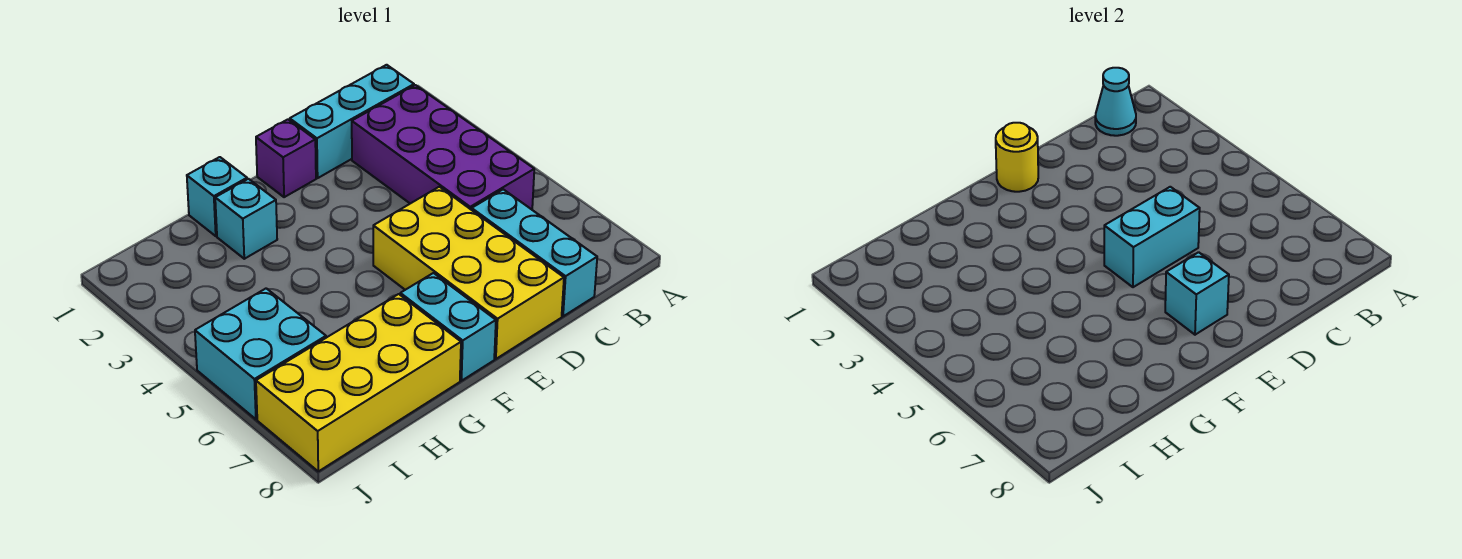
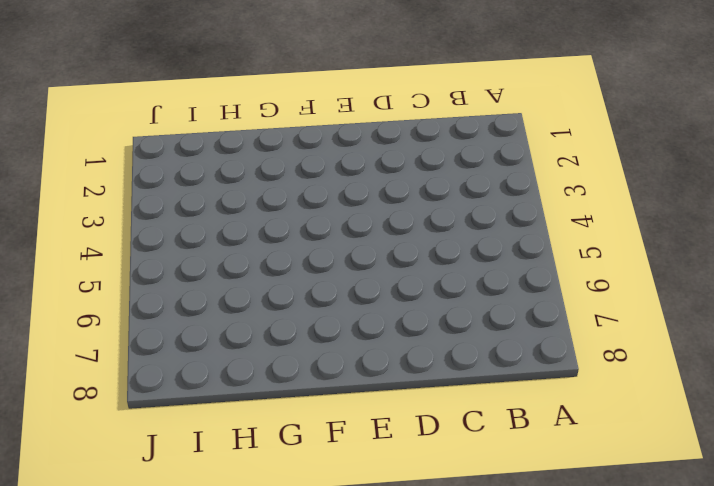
none -> cyan 1x3 brick [290,65,414,178]
none -> purple 2x4 brick [352,85,534,210]
none -> cyan 1x3 brick [472,189,597,316]

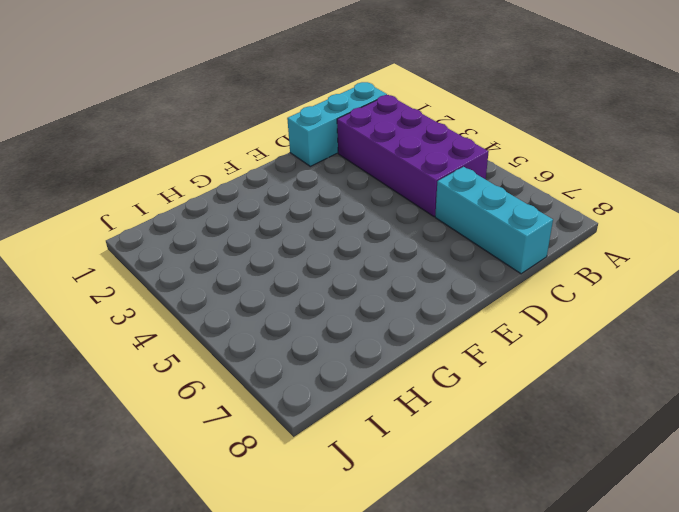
none -> yellow 2x4 brick [373,187,564,359]
none -> purple 1x1 brick [256,119,316,197]
none -> cyan 1x2 brick [400,273,496,381]

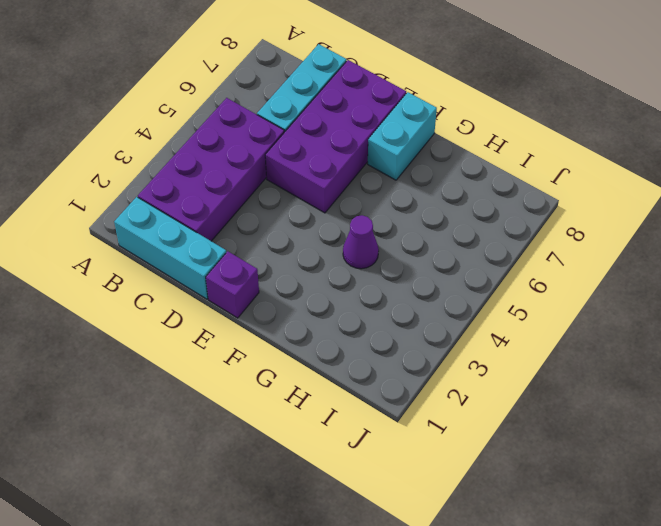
purple 2x4 brick [265,60,406,213] -> yellow 2x4 brick [373,187,564,359]
purple 1x1 cone [343,215,379,269] -> none
none -> cyan 1x1 brick [187,157,247,236]
none -> cyan 1x1 brick [215,179,277,259]
none -> yellow 2x4 brick [256,294,461,471]

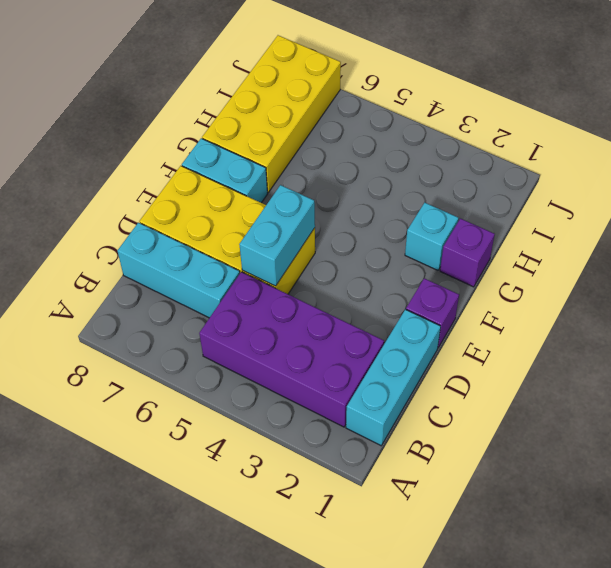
purple 1x1 brick [440,219,495,287] -> cyan 1x1 brick [187,157,247,236]
none -> cyan 2x2 brick [195,288,326,419]
none -> cyan 1x1 cone [1095,68,1136,136]
none -> yellow 1x1 round brick [996,123,1038,192]

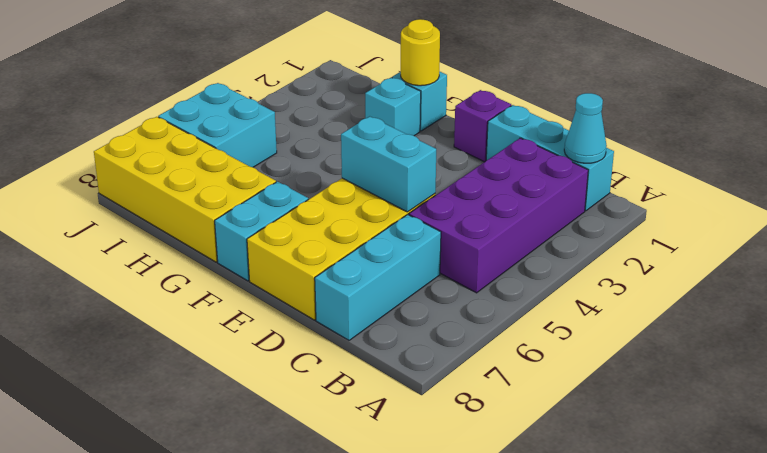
yellow 1x1 round brick [401,19,440,86] -> yellow 1x1 round brick moved to [996,123,1038,192]
none -> cyan 1x1 brick [1165,252,1229,335]

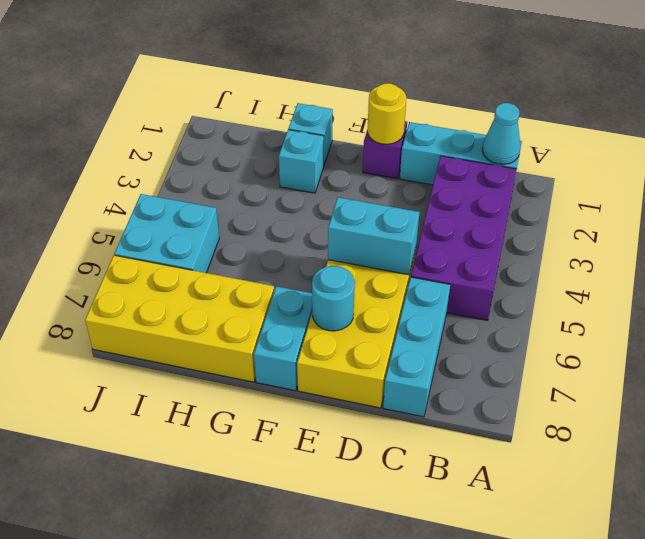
cyan 1x1 round brick [312,266,355,331] -> cyan 1x1 brick [1165,252,1229,335]

